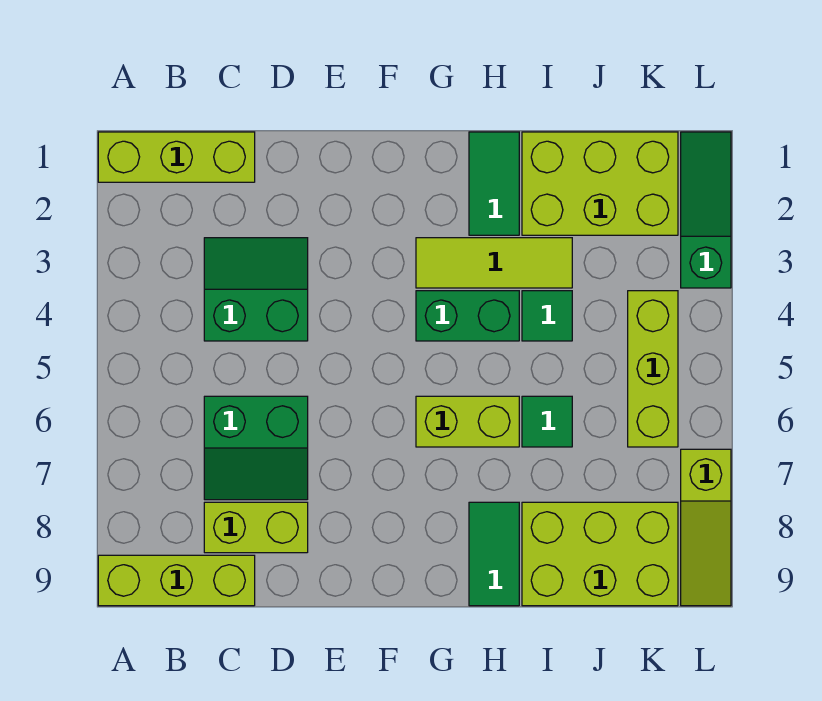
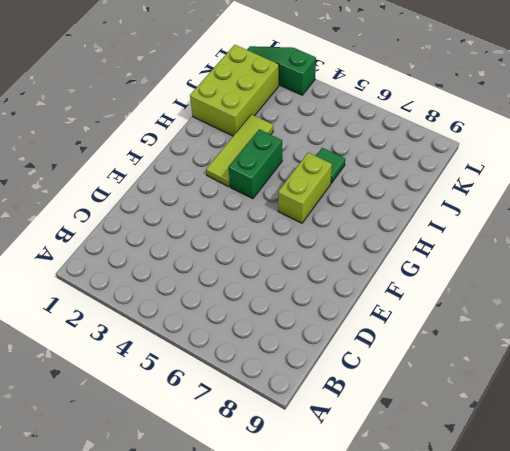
none -> lime 1x3 brick [98,132,255,182]
none -> lime 1x3 brick [98,555,255,606]
none -> green 2x2 slope [204,238,308,341]

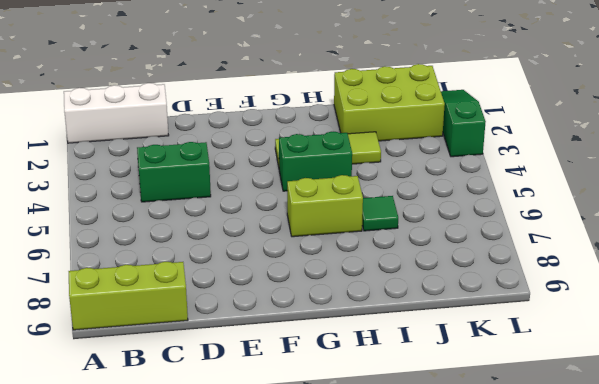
white 1x3 brick [64,83,169,143] -> lime 1x3 brick [98,132,255,182]
none -> green 2x2 slope [204,396,308,500]
none -> lime 1x2 brick [204,502,308,553]
none -> green 1x2 tile [469,132,519,235]

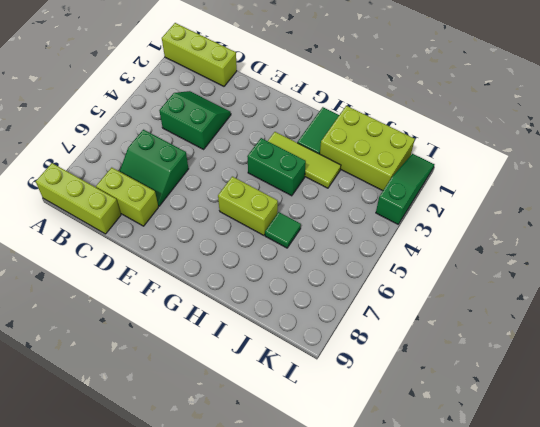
none -> green 1x2 tile [469,502,519,606]
none -> green 1x1 tile [522,291,572,341]
none -> lime 2x3 brick [522,502,678,606]

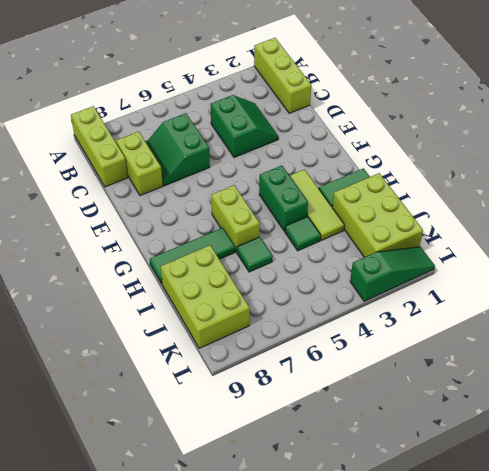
green 1x3 tile [150,228,235,284] -> green 1x2 tile [469,502,519,606]
none -> lime 1x3 brick [628,291,678,447]
none -> lime 1x3 slope [681,449,731,606]

